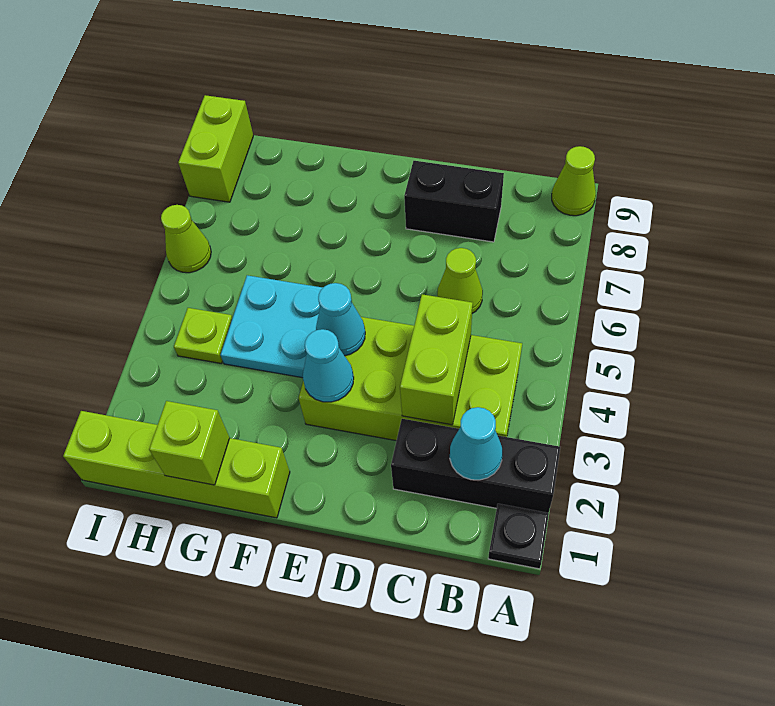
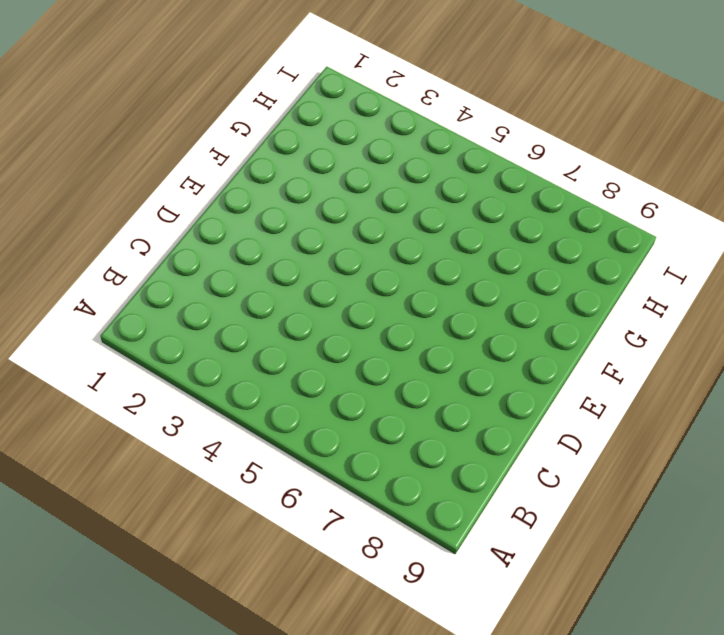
none -> black 1x1 plate [488,504,549,569]
none -> black 1x3 brick [391,419,560,513]
none -> lime 1x1 cone [552,146,596,216]

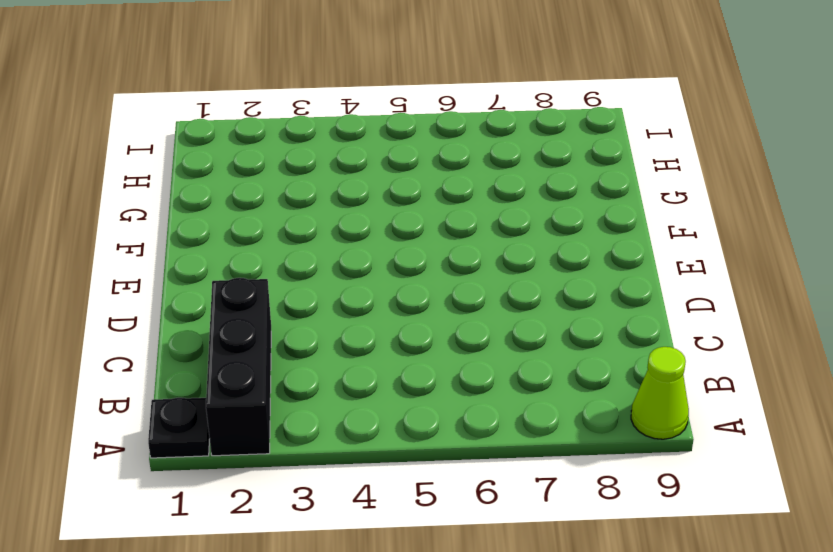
none -> lime 2x4 brick [299,317,522,441]
none -> lime 1x1 cone [437,248,483,313]
none -> black 1x2 brick [404,161,504,242]

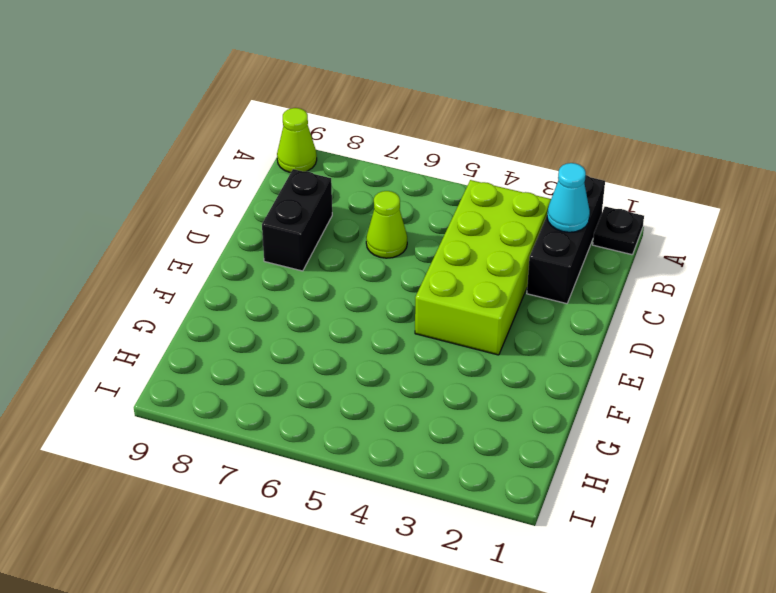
none -> lime 1x4 brick [63,411,290,518]
none -> cyan 2x2 plate [221,275,323,378]
none -> lime 1x1 plate [174,308,232,364]

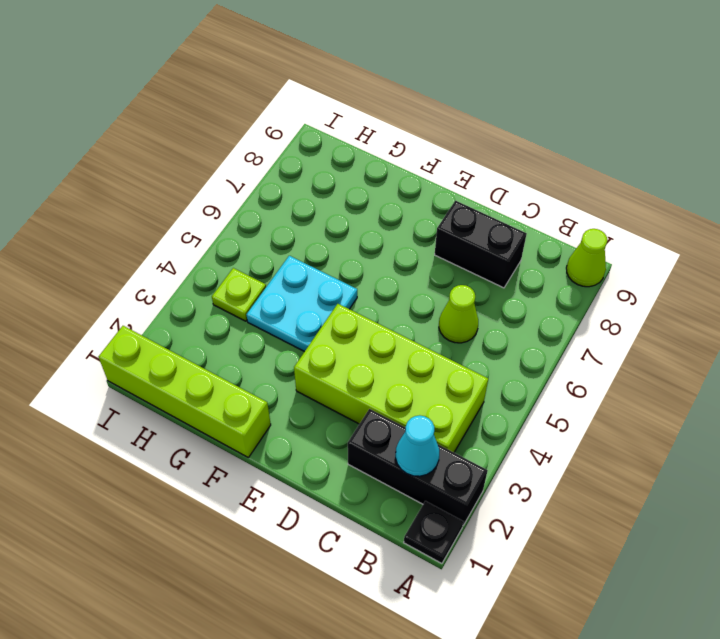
none -> lime 1x1 cone [161,205,211,273]
none -> lime 1x2 brick [178,95,253,202]
none -> lime 1x2 brick [400,294,473,425]

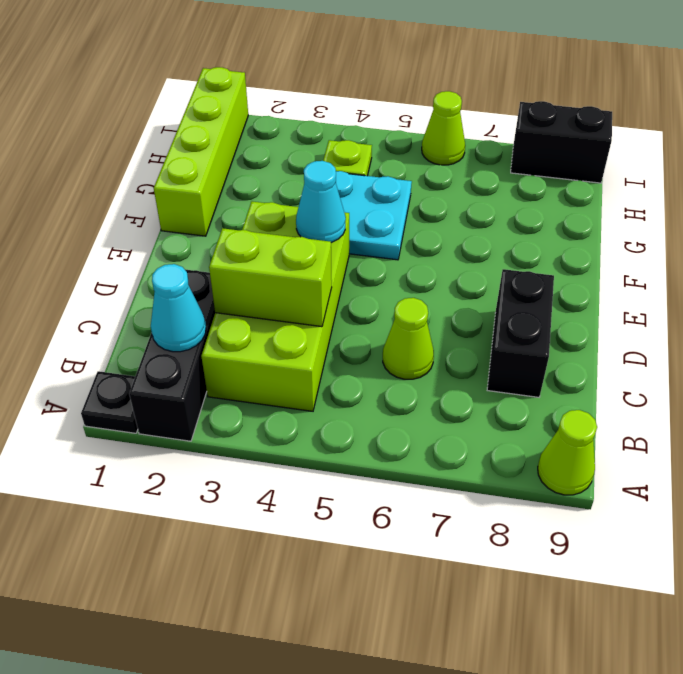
black 1x2 brick [511,101,612,183] -> lime 1x2 brick [178,95,253,202]
none -> cyan 1x1 cone [303,329,354,402]
none -> lime 1x1 brick [149,401,229,485]

